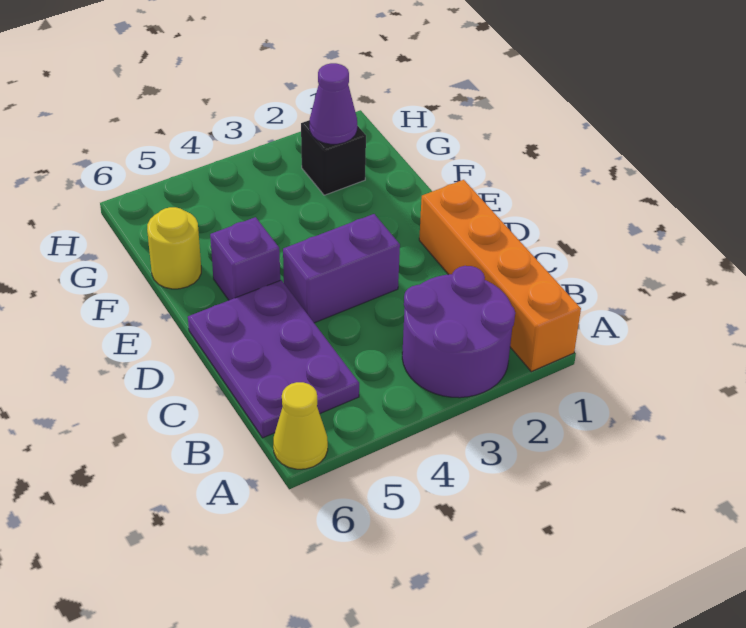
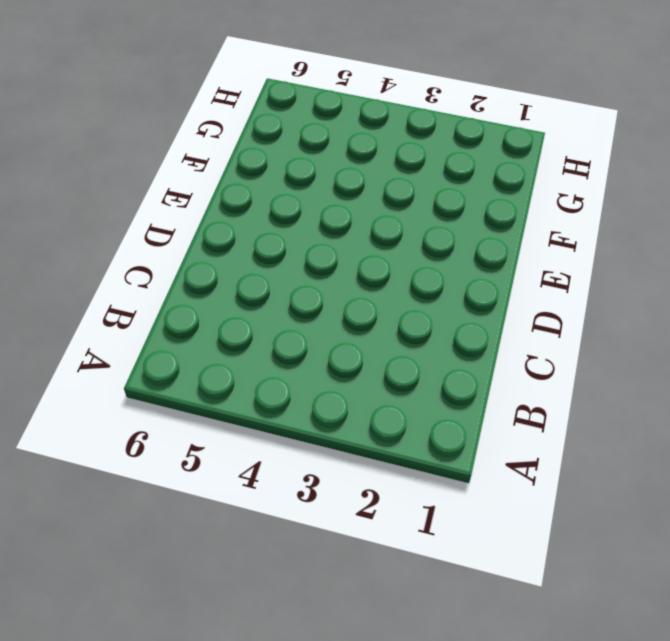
none -> orange 1x4 brick [419,180,581,372]
none -> purple 2x2 round brick [402,266,515,398]

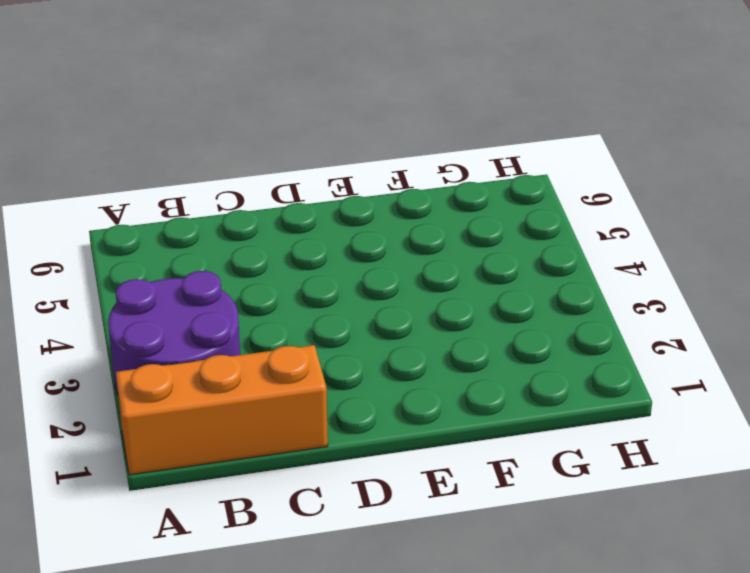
orange 1x3 brick [116,345,328,475] -> orange 1x4 brick [419,180,581,372]
none -> yellow 1x1 cone [273,382,328,469]
none -> purple 2x3 plate [188,280,359,438]

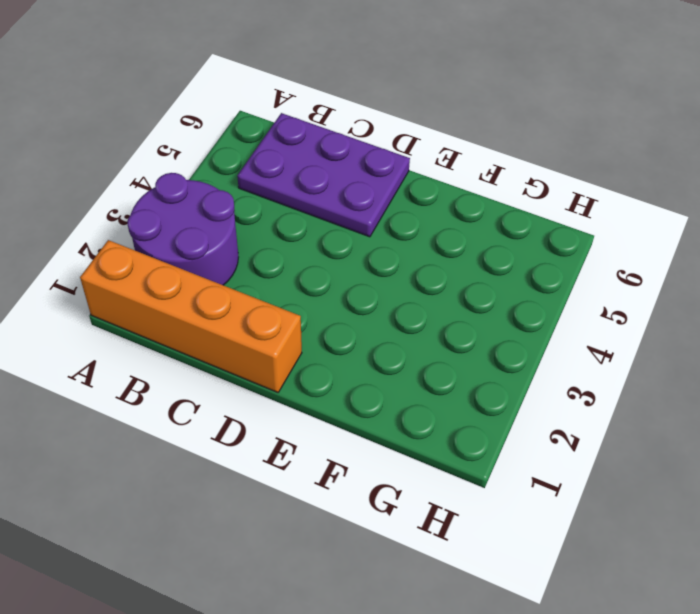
none -> yellow 1x1 cone [273,382,328,469]
none -> purple 1x2 brick [283,214,400,323]

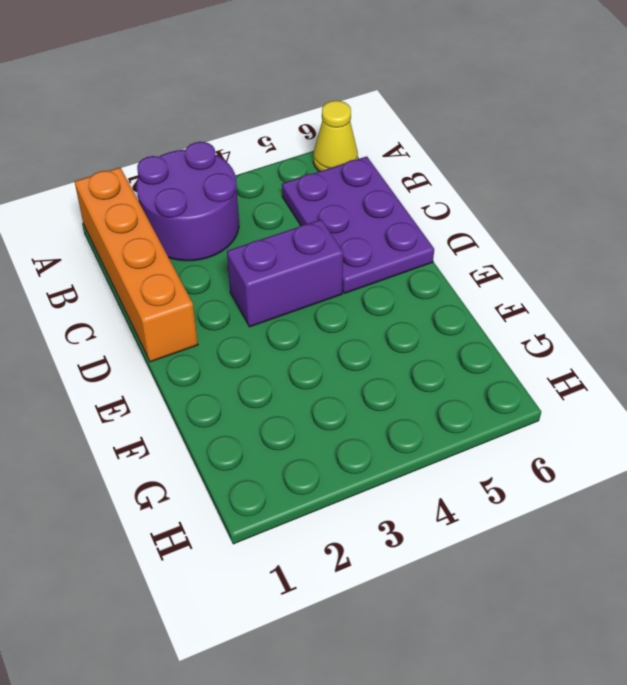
none -> purple 1x1 brick [210,217,280,300]
none -> yellow 1x1 round brick [147,207,201,289]

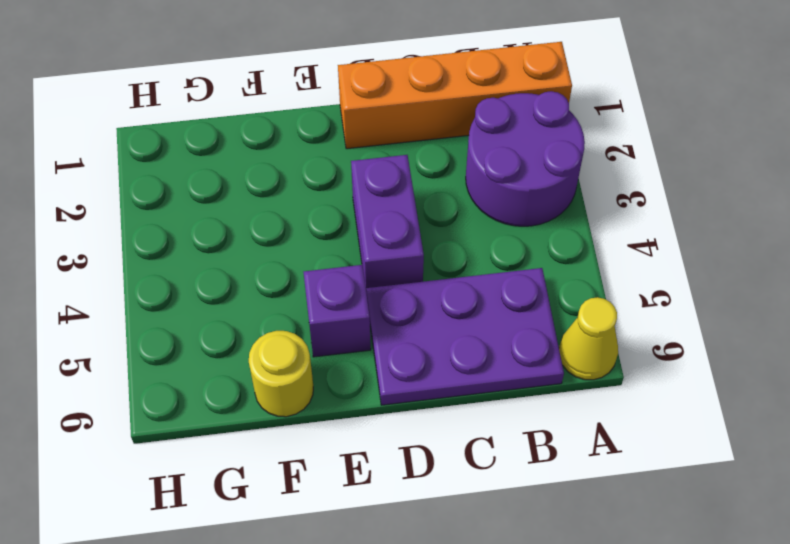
none -> black 1x1 brick [301,120,366,195]
none -> purple 1x1 cone [310,63,357,144]

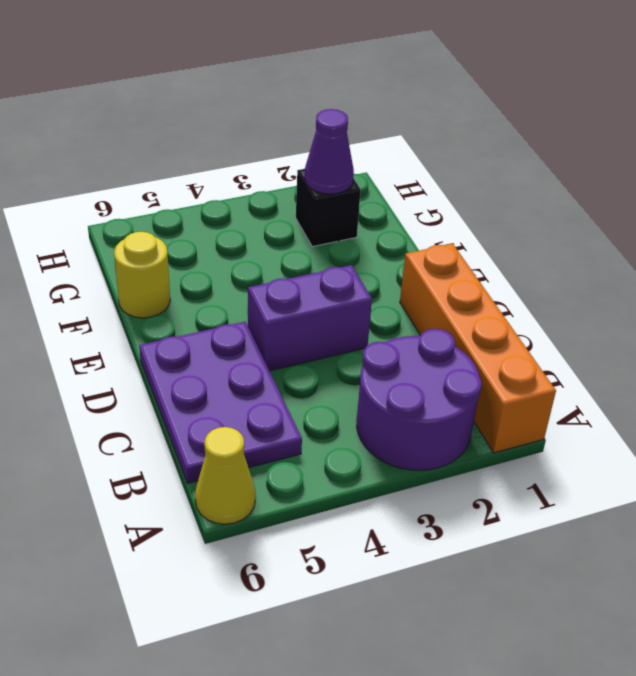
none -> purple 1x1 brick [210,217,280,300]

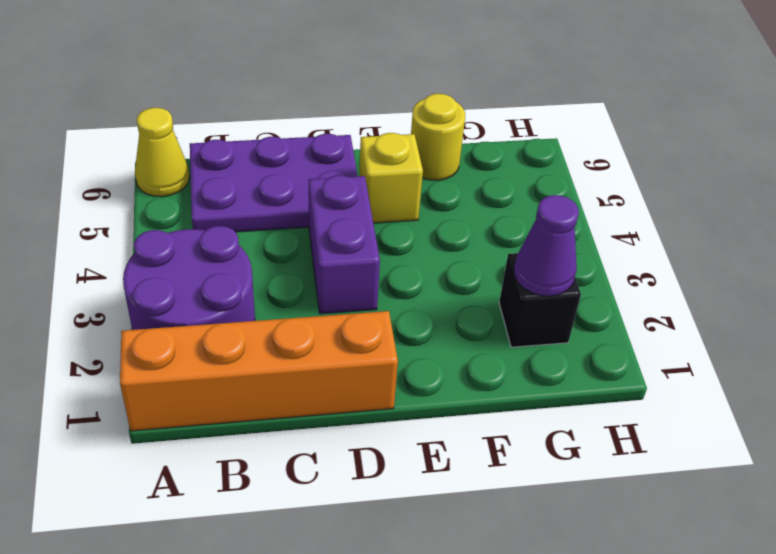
yellow 1x1 brick [359,133,423,223] -> purple 1x1 brick [210,217,280,300]

